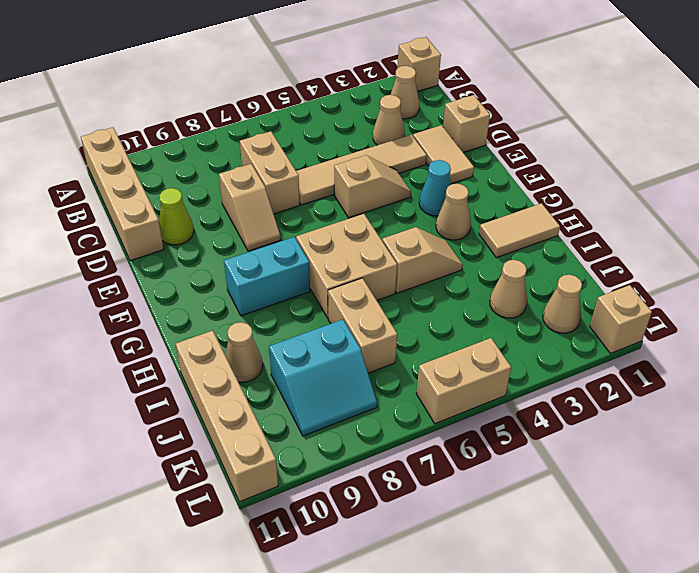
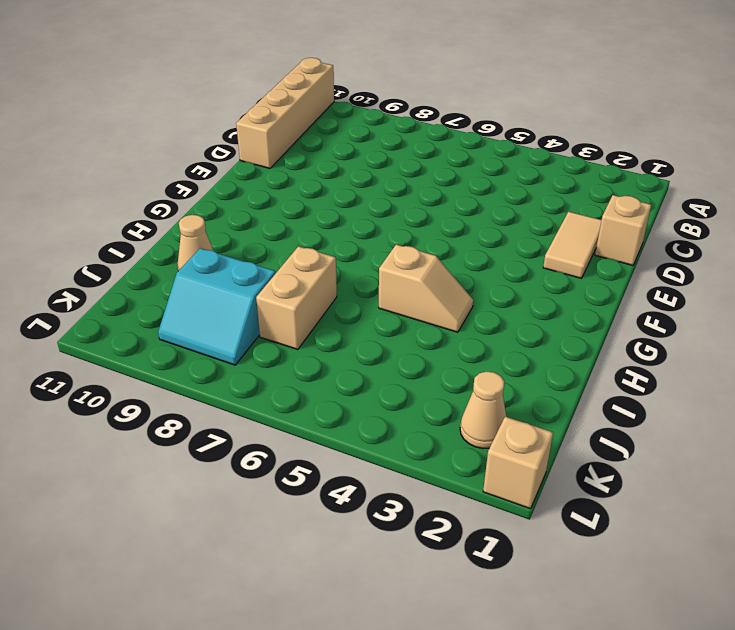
none -> tan 1x1 brick [398,37,441,92]
none -> tan 1x1 cone [391,66,419,119]
none -> tan 1x1 cone [373,95,405,145]

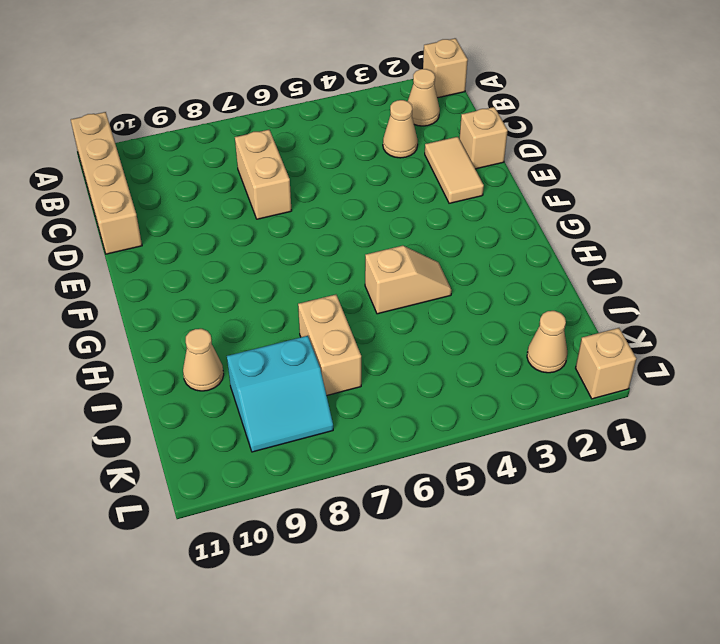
none -> tan 1x4 tile [296,135,427,205]
none -> tan 1x2 slope [219,164,281,251]
none -> lime 1x1 cone [159,188,194,245]

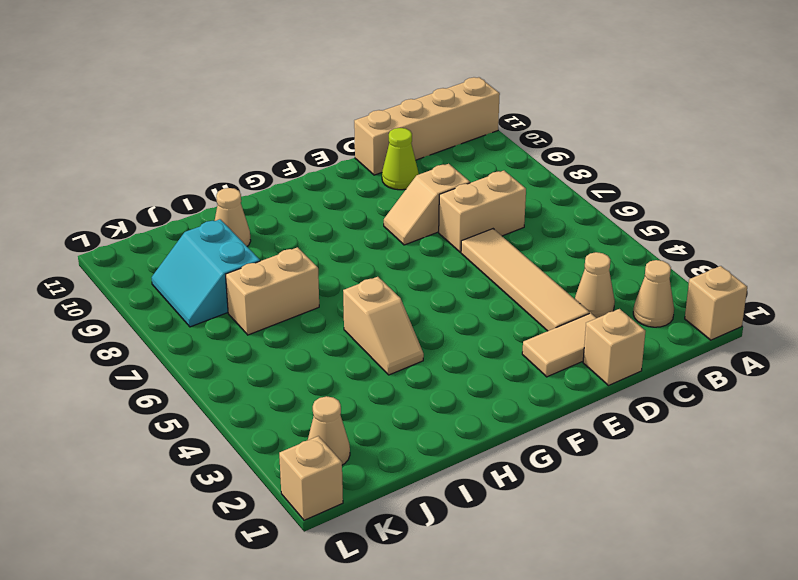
none -> tan 1x2 slope [334,155,411,218]
none -> cyan 1x1 cone [419,160,451,216]
none -> tan 1x1 cone [436,184,471,240]

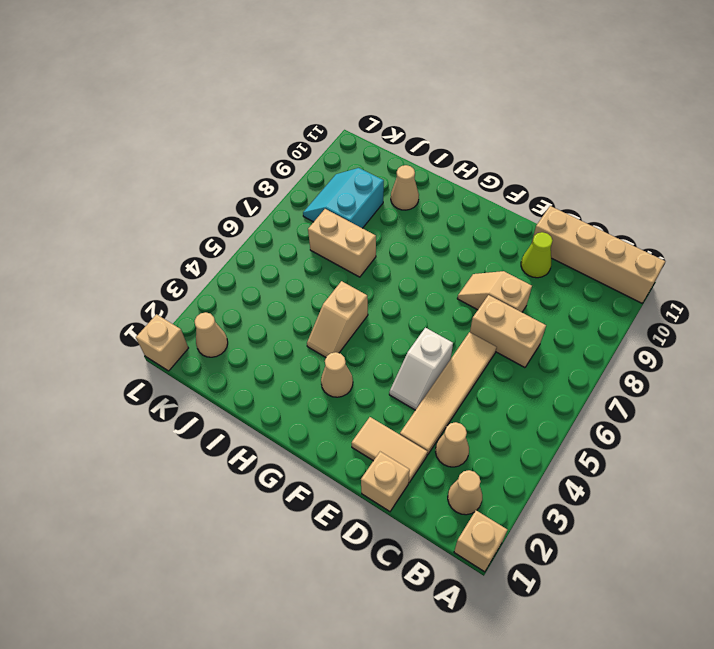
white 1x2 slope [389,328,453,410] -> tan 1x2 slope [334,155,411,218]
none -> cyan 1x1 cone [419,160,451,216]
none -> tan 2x2 brick [296,214,397,318]
none -> cyan 1x2 brick [224,237,310,316]

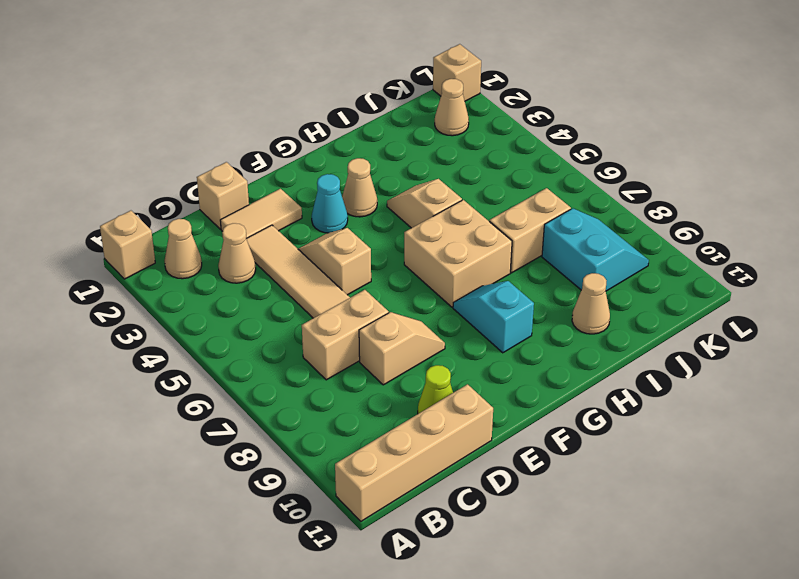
cyan 1x2 slope [453,281,534,353] -> cyan 1x2 brick [224,237,310,316]
none -> tan 1x2 tile [479,203,560,258]
none -> tan 1x4 brick [176,331,278,502]
none -> tan 1x1 cone [490,260,527,318]

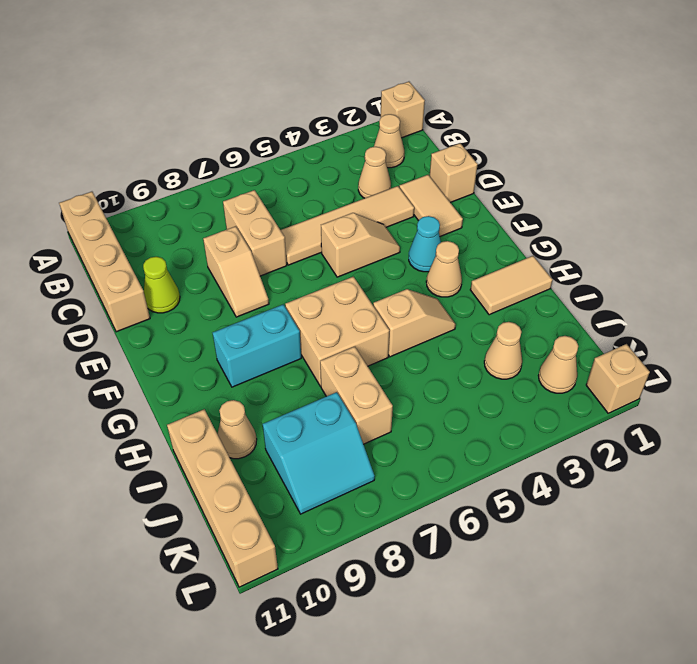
none -> tan 1x2 brick [416,338,511,424]

